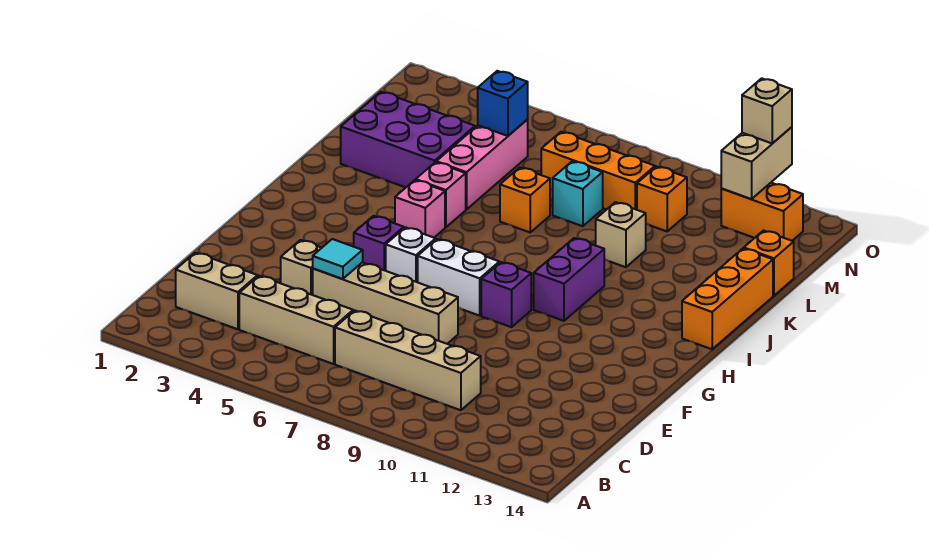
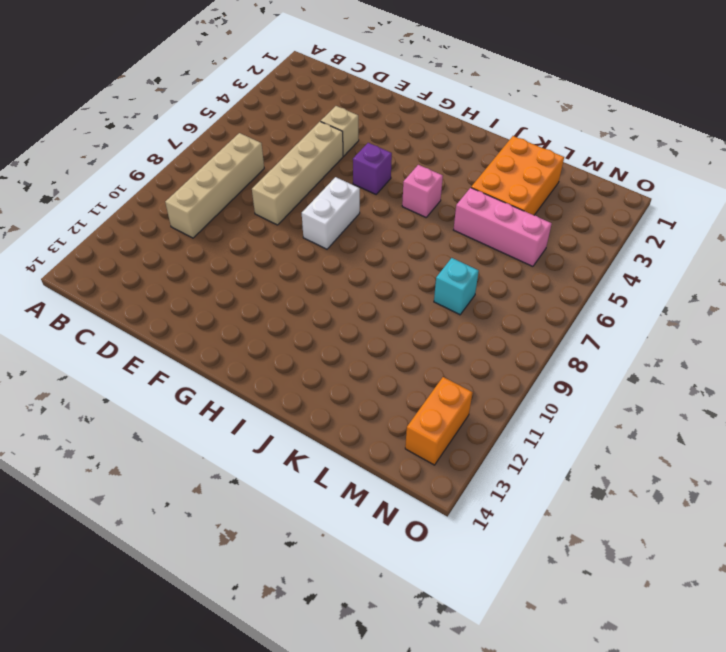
orange 2x3 brick [471,136,564,215] -> purple 2x3 brick [341,92,475,187]
none -> tan 1x2 brick [176,253,258,329]
none -> tan 1x3 brick [239,276,353,364]
none -> white 1x1 brick [386,227,436,282]

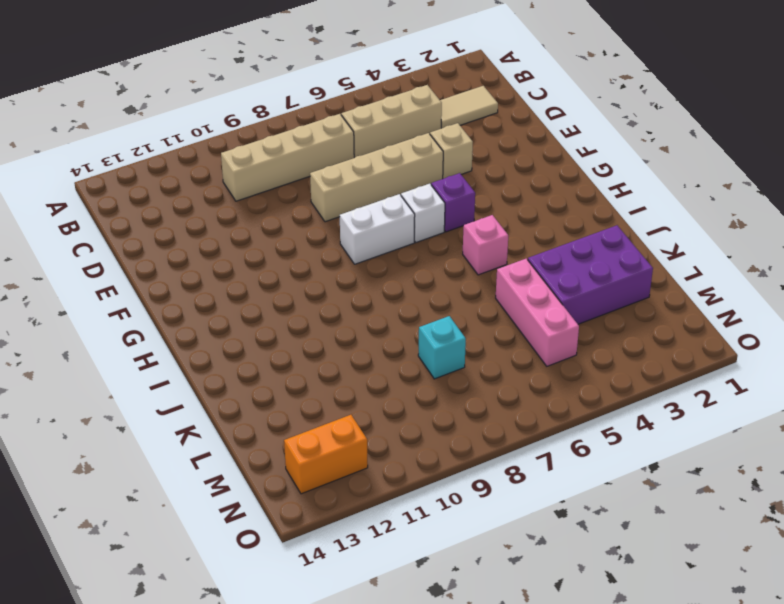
tan 1x2 tile [440,86,498,128] -> tan 1x2 brick [176,253,258,329]
none -> purple 1x1 brick [481,262,531,327]
none -> purple 1x2 brick [534,238,604,321]
none -> orange 1x3 brick [682,248,773,349]

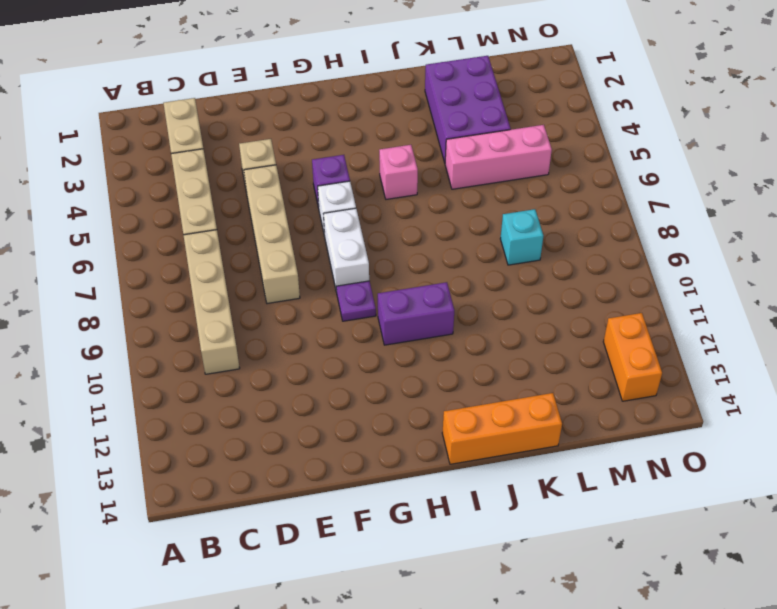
purple 1x1 plate [336,281,376,321] -> purple 1x1 brick [481,262,531,327]
none -> pink 1x1 brick [416,162,466,227]
none -> orange 1x1 brick [500,168,550,232]
none -> tan 1x1 brick [596,202,646,267]

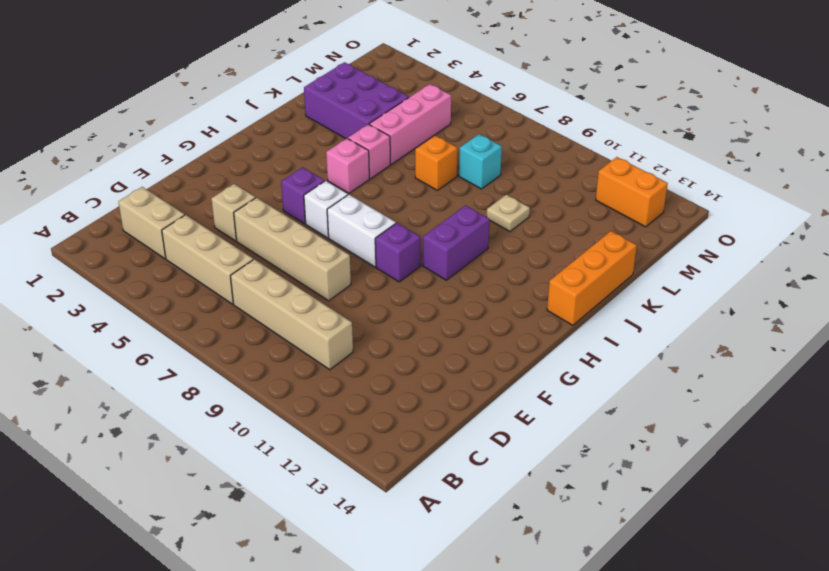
tan 1x1 plate [487,195,530,231] -> tan 1x1 brick [596,202,646,267]
none -> orange 1x1 brick [744,231,794,296]
none -> orange 1x3 brick [541,132,655,210]
none -> orange 1x1 brick [637,166,687,231]

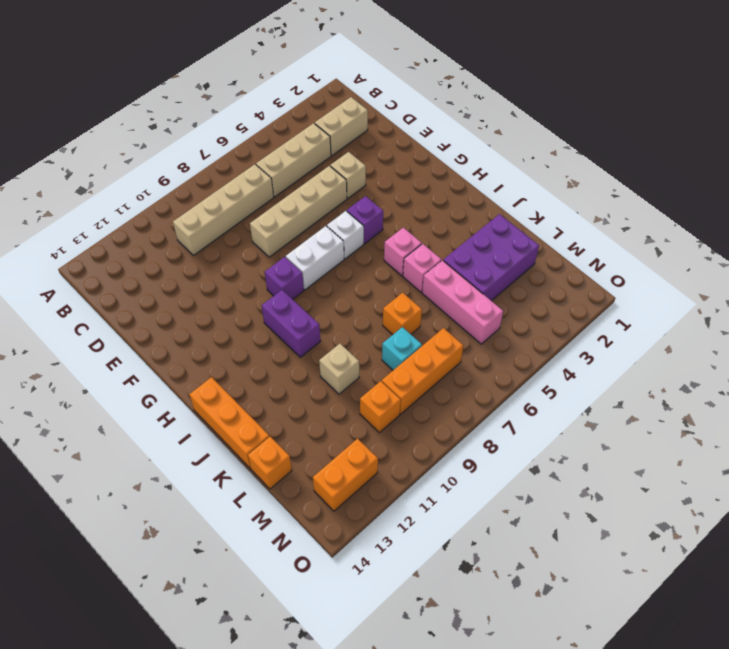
none -> cyan 1x1 tile [313,239,363,279]
none -> blue 1x1 brick [478,71,528,136]
none -> tan 1x2 brick [721,127,792,199]

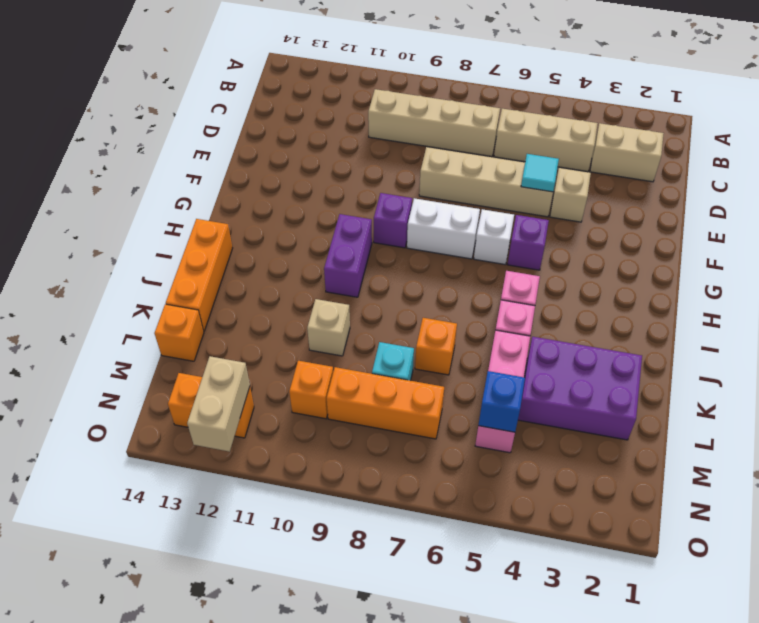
none -> tan 1x1 brick [742,78,792,143]

